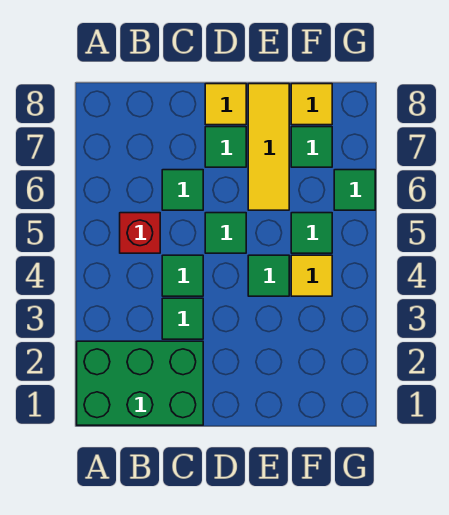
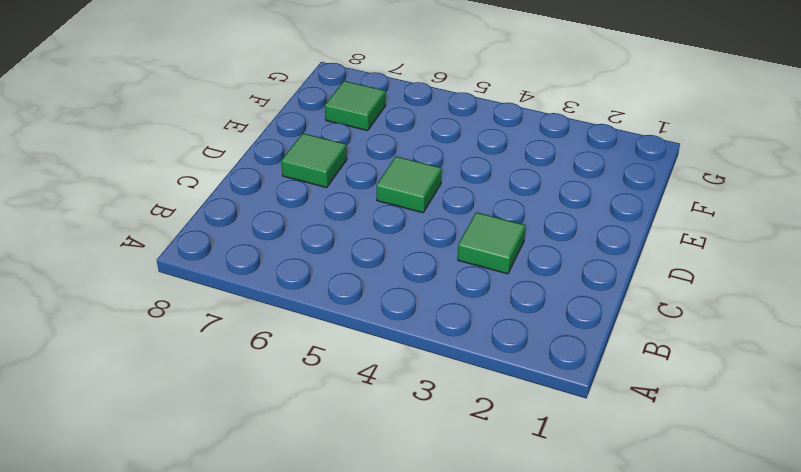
none -> green 2x3 brick [77,341,203,425]
none -> red 1x1 brick [120,213,160,253]
none -> green 1x1 tile [162,255,203,296]

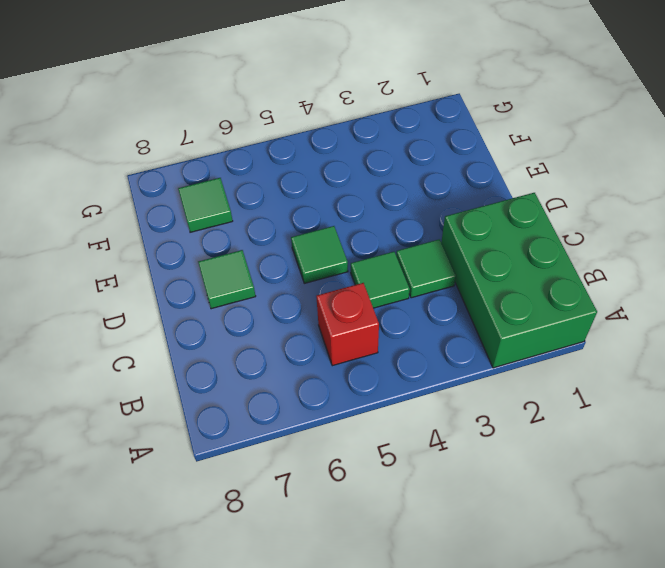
none -> green 1x1 tile [162,170,203,210]
none -> yellow 1x1 tile [205,84,246,125]
none -> green 1x1 tile [248,255,289,296]

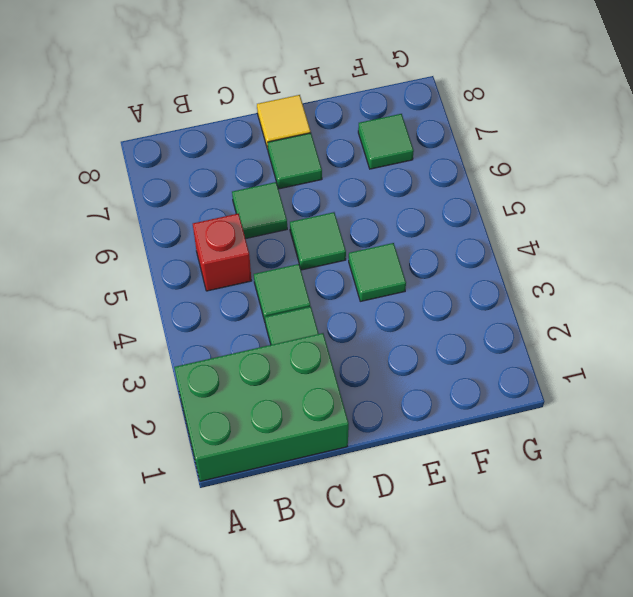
none -> yellow 1x3 tile [248,84,289,210]
none -> yellow 1x1 tile [291,255,332,296]
none -> green 1x1 tile [291,213,332,253]

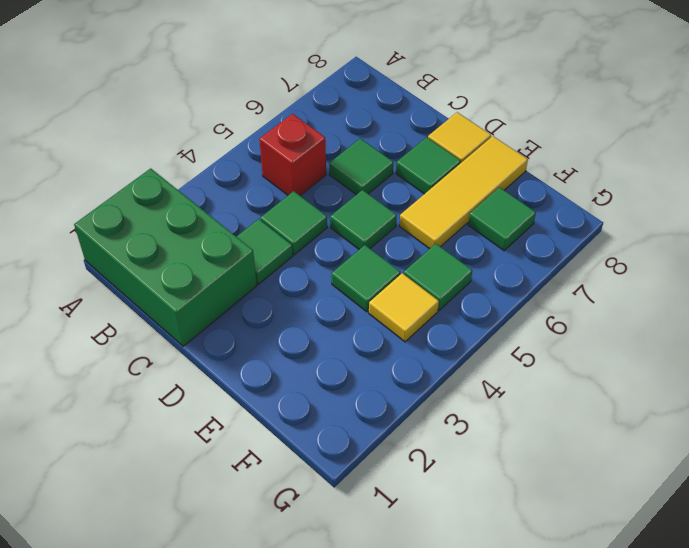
none -> yellow 1x1 tile [291,84,332,125]
none -> green 1x1 tile [334,170,375,210]

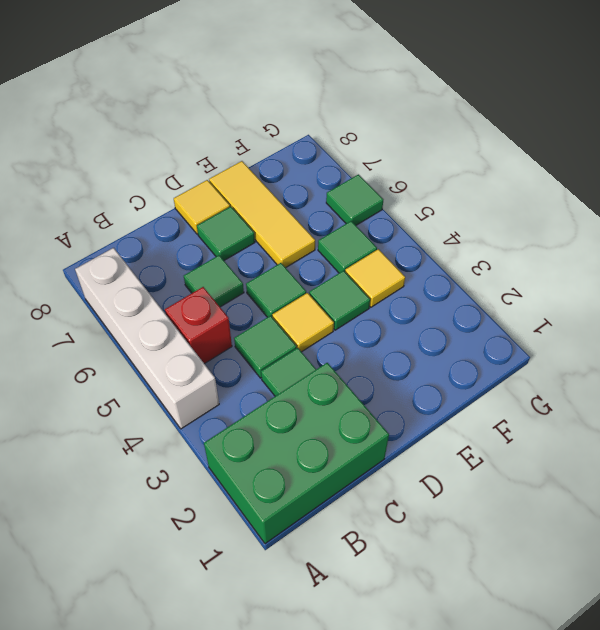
white 1x4 brick [75,248,219,429] -> none
yellow 1x1 tile [272,293,334,352] -> yellow 1x1 tile moved to [291,84,332,125]
none -> green 1x1 tile [291,127,332,167]

